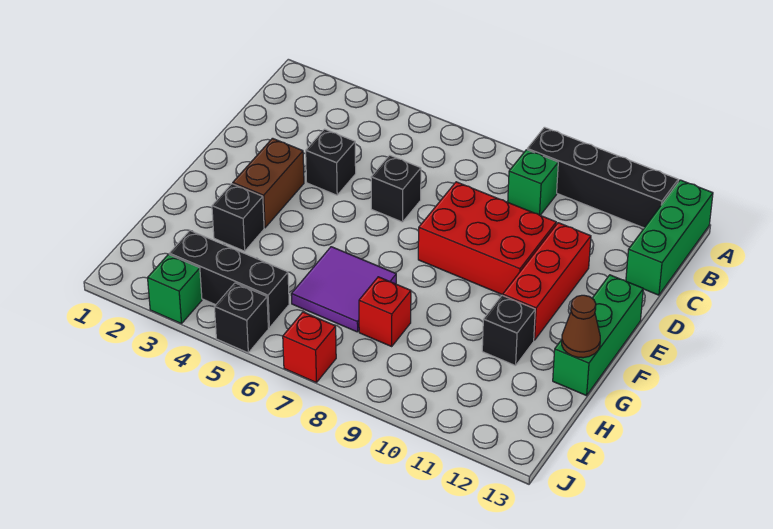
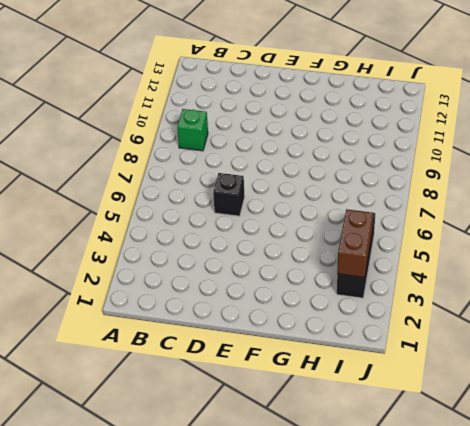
brown 1x2 brick [337,209,373,277] -> brown 1x2 brick turned to [233,138,304,228]
none -> black 1x4 brick [527,127,678,228]
none -> green 1x3 brick [626,180,713,295]
none -> black 1x1 brick [306,129,356,195]

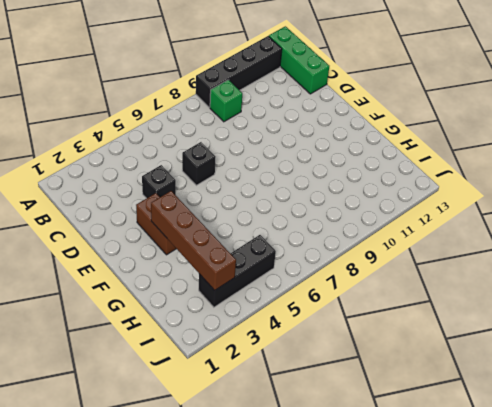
brown 1x4 brick [151,191,236,290] -> none
none -> red 2x3 brick [418,182,556,295]
none -> red 1x3 brick [503,223,591,340]
none -> green 1x3 brick [553,275,643,396]

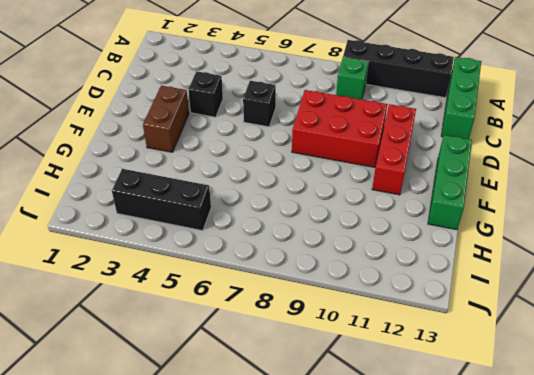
none -> black 1x1 brick [212,184,264,251]
none -> purple 2x2 tile [291,247,396,332]
none -> black 1x1 brick [482,295,535,366]

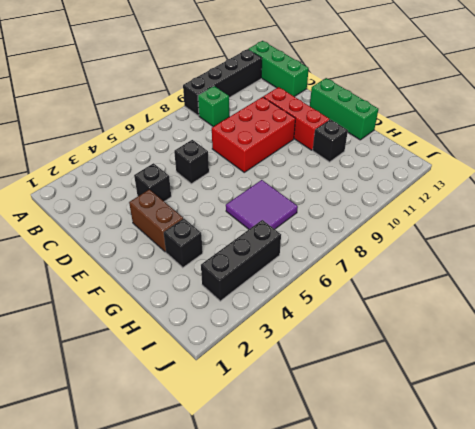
none -> red 1x1 brick [359,277,411,346]
none -> green 1x1 brick [148,254,202,324]
none -> black 1x1 brick [214,283,268,353]

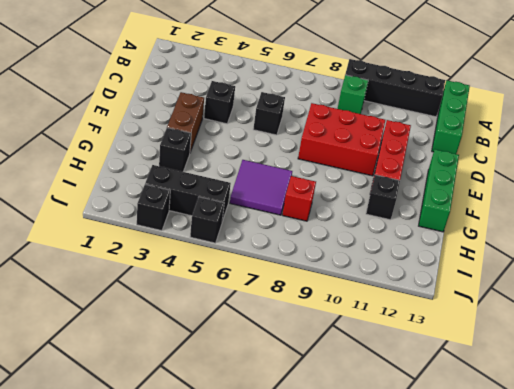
black 1x1 brick [137,184,170,231] -> green 1x1 brick [148,254,202,324]
none -> red 1x1 brick [283,312,336,383]
none -> brown 1x1 cone [562,295,600,358]

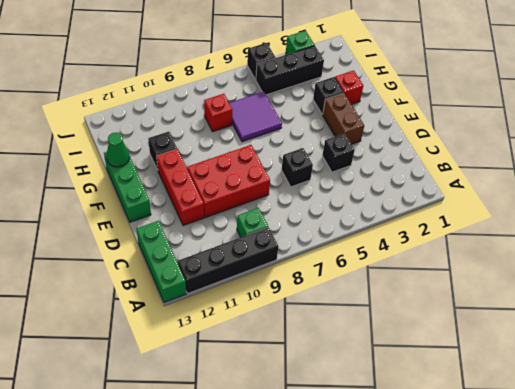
red 1x1 brick [335,70,363,104] -> red 1x1 brick moved to [283,312,336,383]
green 1x1 cone [106,133,129,167] -> brown 1x1 cone [562,295,600,358]

